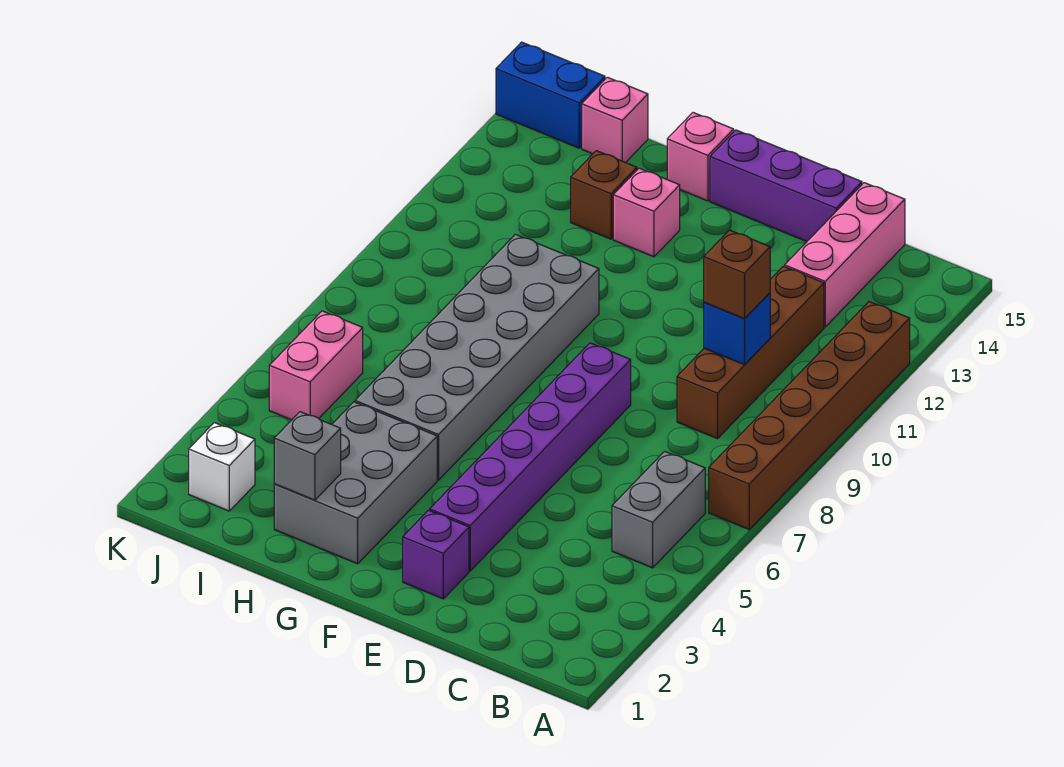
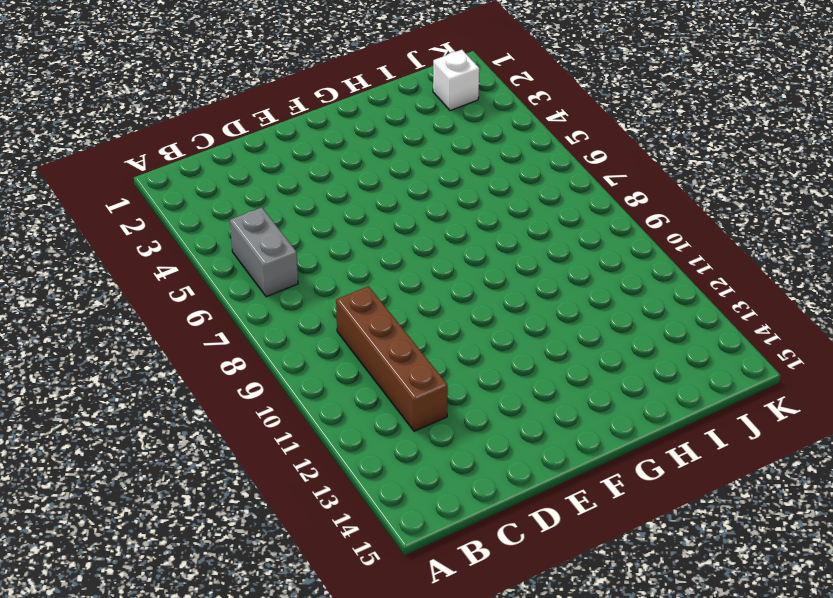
none -> brown 1x6 brick [709,302,910,529]
none -> pink 1x3 brick [785,183,905,327]
none -> purple 1x3 brick [710,130,862,242]

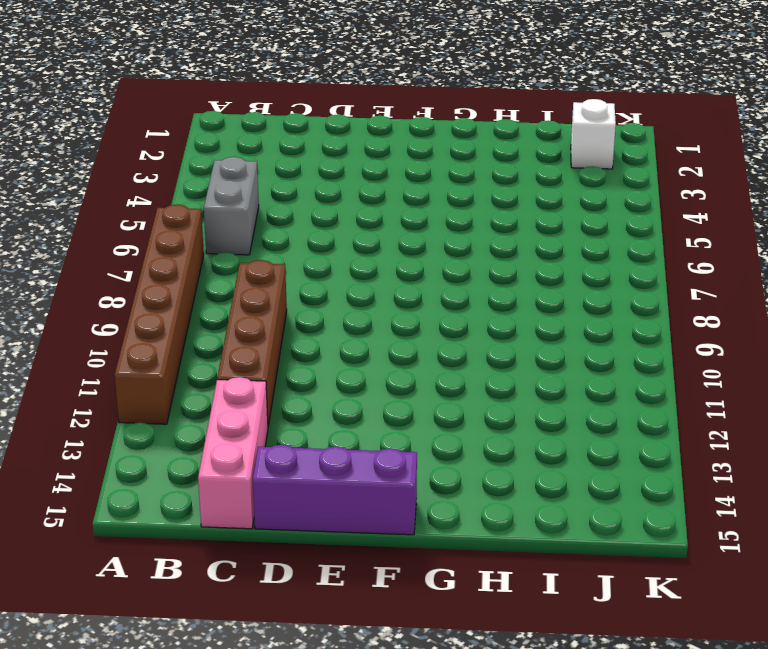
none -> purple 1x1 brick [403,510,469,599]
none -> purple 1x6 brick [430,343,631,571]
none -> grey 2x3 brick [274,402,437,564]

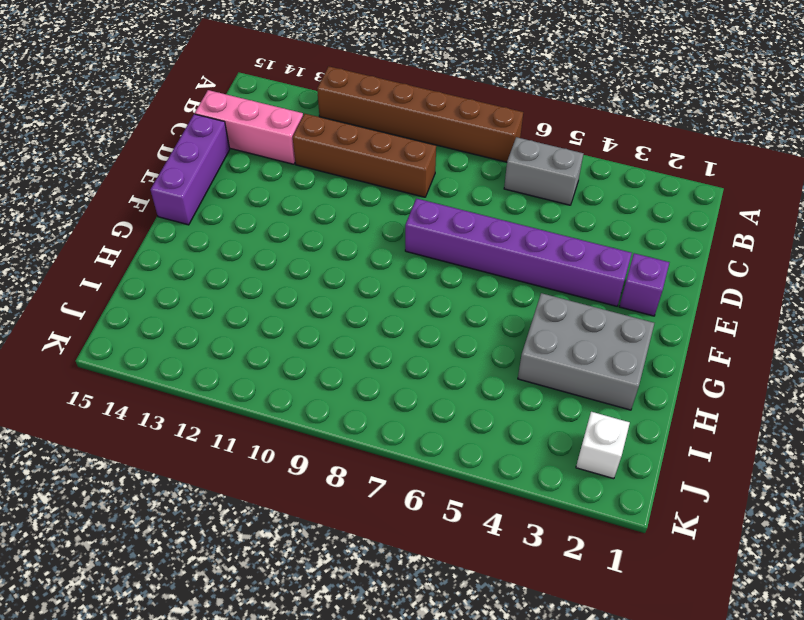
none -> grey 2x6 brick [355,234,599,480]
none -> pink 1x1 brick [613,168,680,257]
none -> pink 1x1 brick [667,113,734,201]

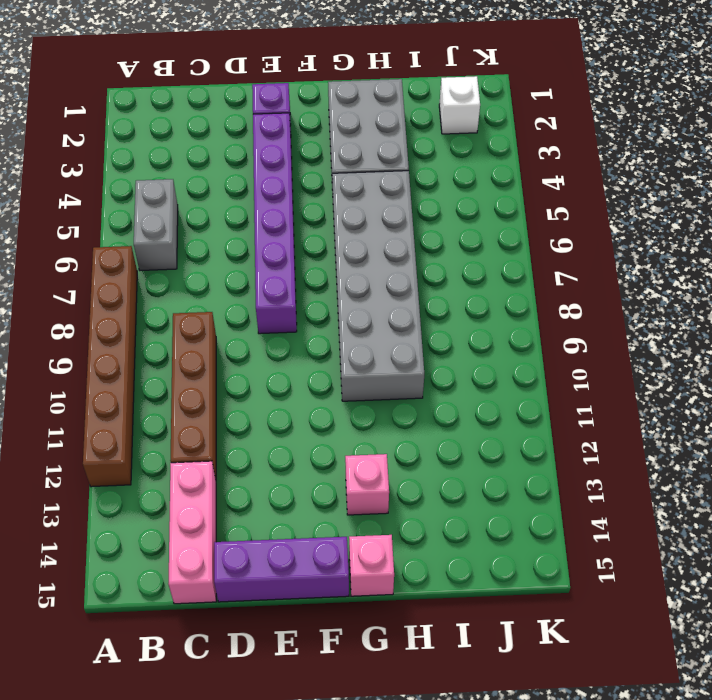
none -> brown 1x1 brick [571,151,637,239]
none -> pink 1x1 brick [582,77,648,163]
none -> pink 1x2 brick [269,311,363,420]

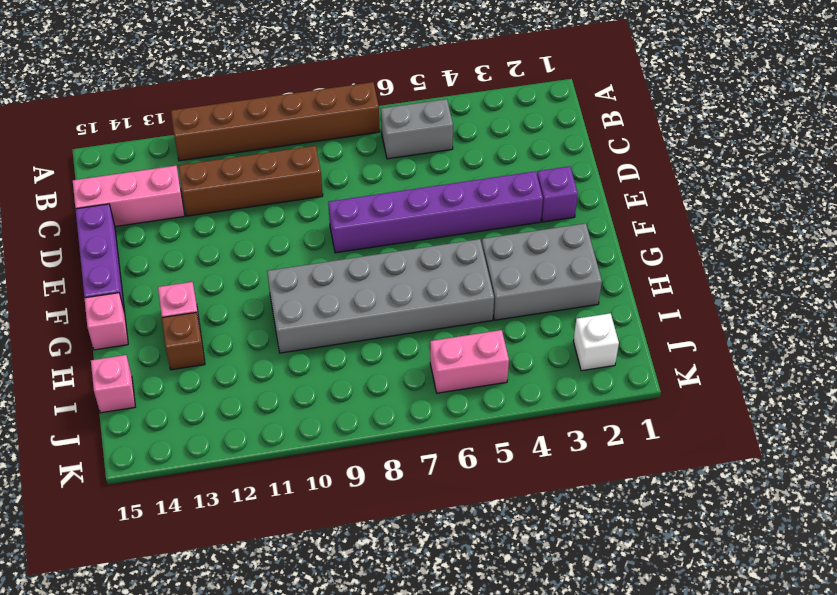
none -> blue 1x2 brick [496,42,605,148]
none -> blue 1x1 brick [704,293,770,365]
none -> grey 1x1 brick [274,412,341,500]

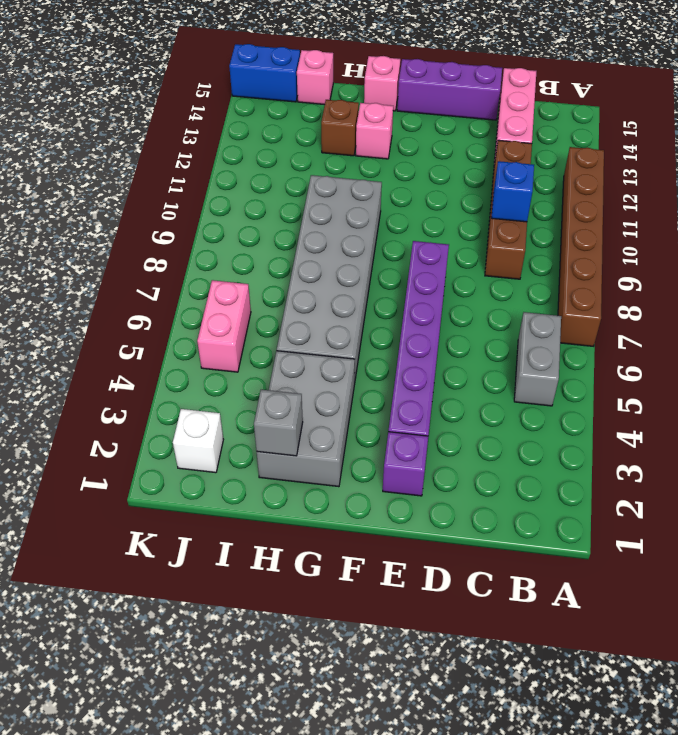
none -> brown 1x1 brick [704,230,770,319]

